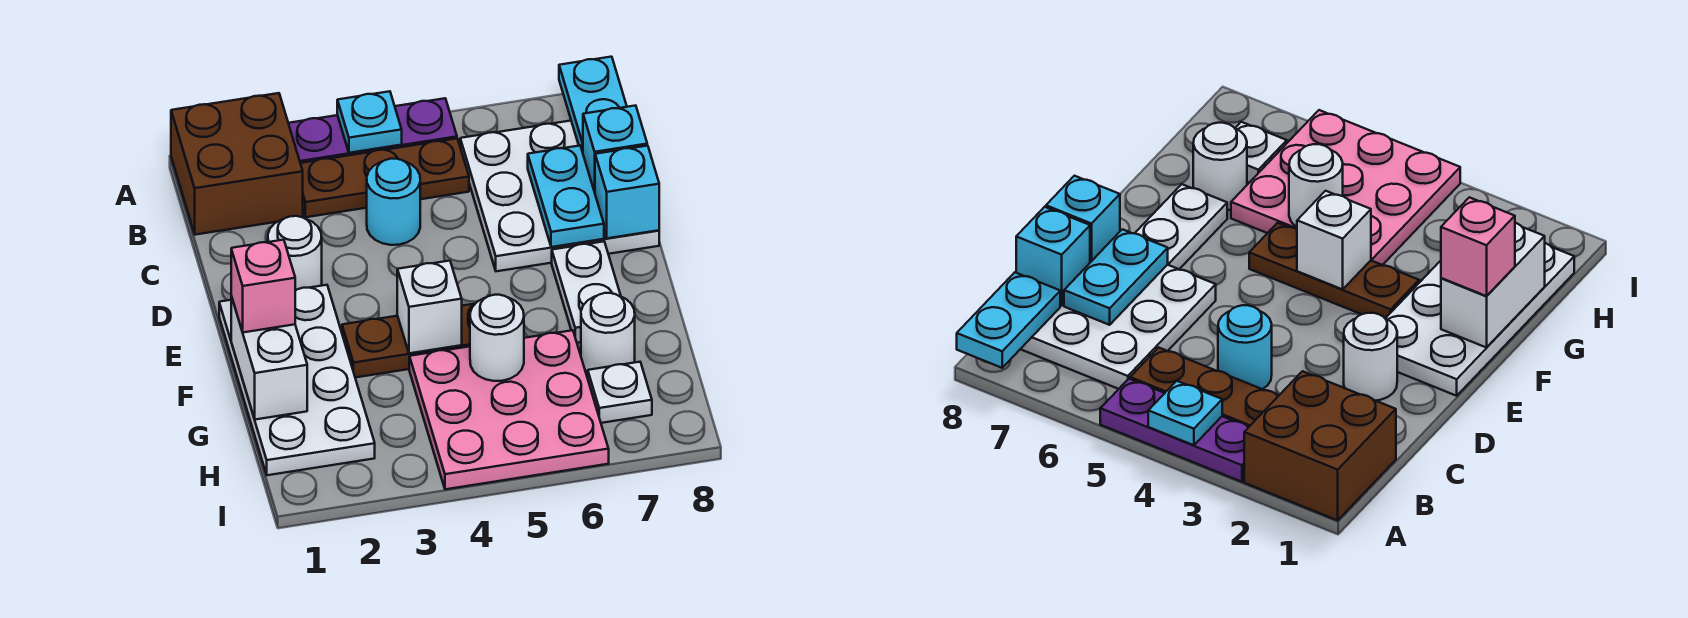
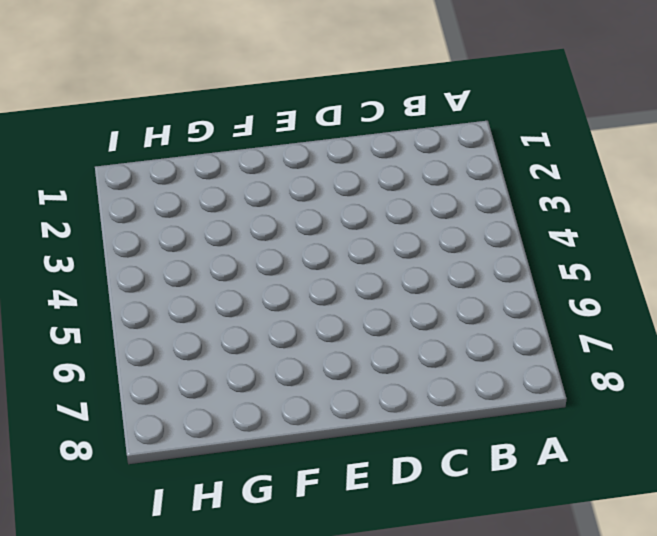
none -> brown 2x2 brick [171,93,303,235]
none -> purple 1x3 plate [288,98,457,163]
none -> brown 1x3 plate [300,139,469,217]

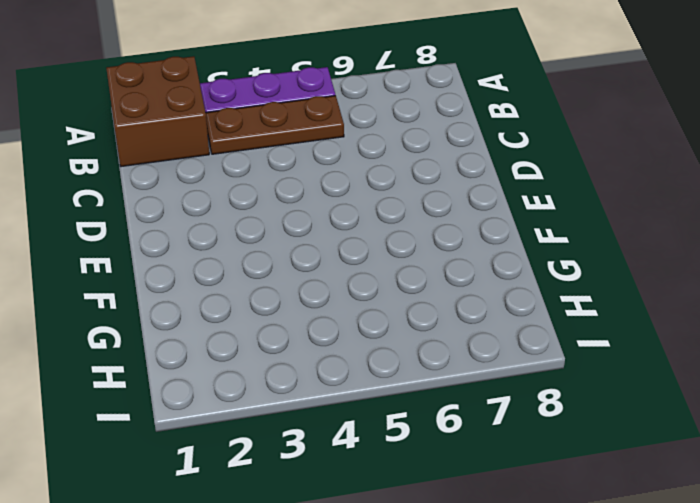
none -> white 3x3 plate [460,121,659,271]
none -> cyan 1x1 round brick [367,159,420,245]
none -> white 1x1 round brick [268,216,322,290]

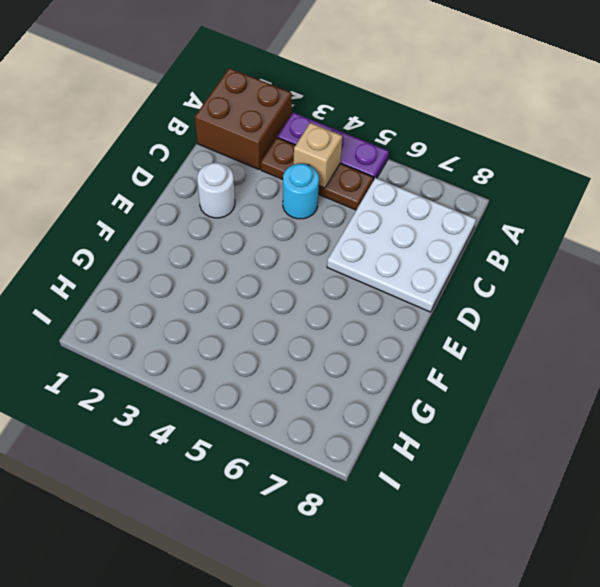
tan 1x1 brick [294,123,342,188] -> none
none -> white 2x4 plate [219,285,375,475]
none -> white 1x2 plate [552,241,621,343]
none -> brown 1x3 plate [342,304,475,378]

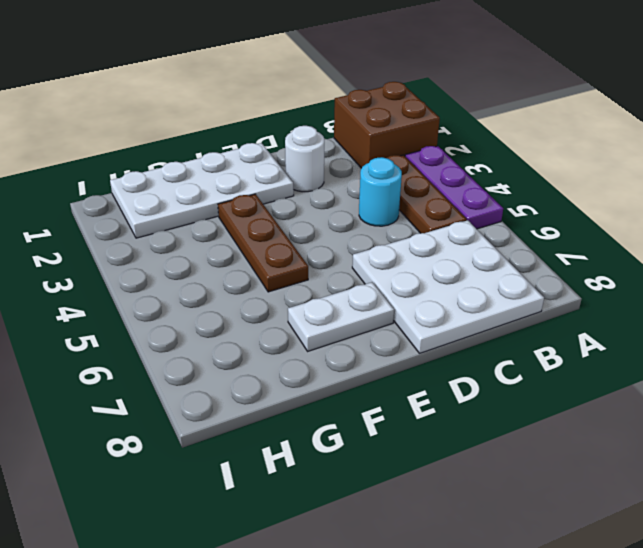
none -> pink 3x3 plate [409,330,609,489]
none -> white 1x1 round brick [581,293,635,372]
none -> white 1x1 plate [588,362,652,423]

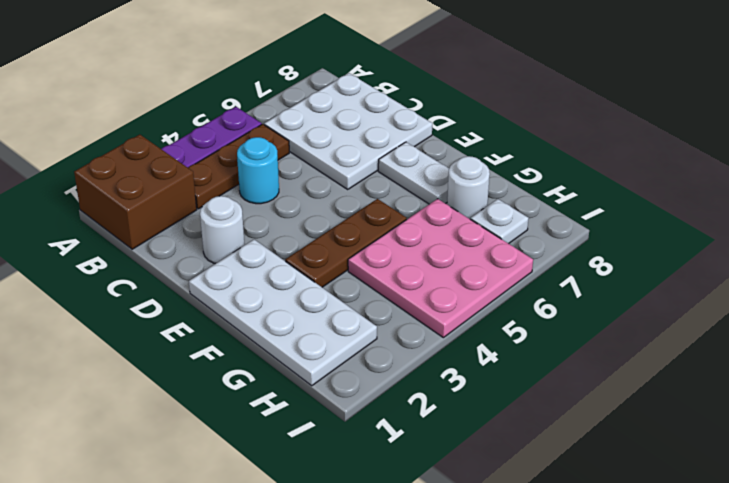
none -> cyan 1x1 plate [337,91,402,153]
none -> cyan 1x2 plate [559,57,627,152]
none -> cyan 1x2 plate [528,146,604,247]

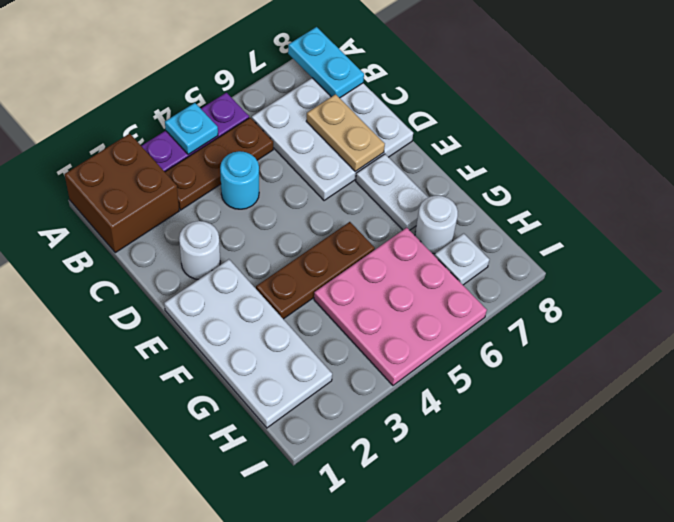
tan 1x2 plate [306,94,385,171] -> cyan 1x2 plate [528,146,604,247]
none -> cyan 1x1 brick [583,106,647,192]
none -> cyan 1x1 brick [595,146,659,238]
none -> white 1x2 brick [231,296,307,420]

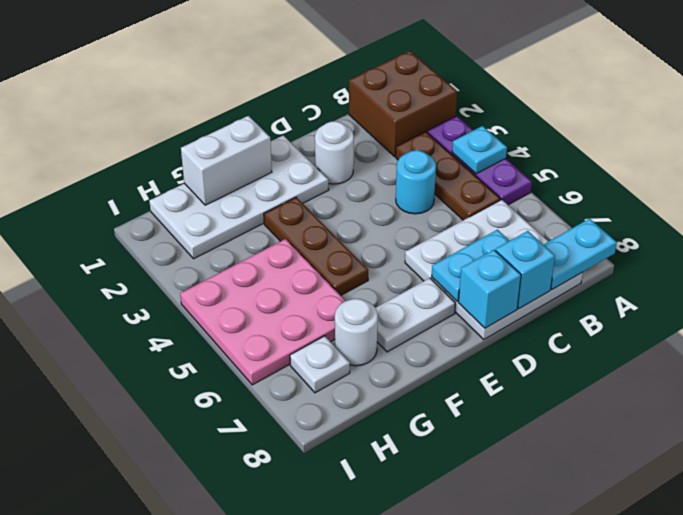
none -> white 1x1 brick [397,261,462,353]
none -> white 1x1 round brick [470,295,524,381]
none -> pink 1x1 brick [231,240,295,332]

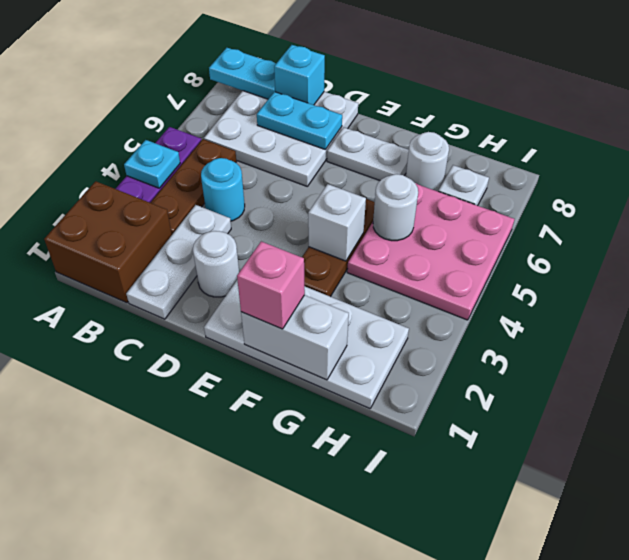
white 1x3 plate [126,205,231,319] -> none
none -> cyan 1x1 brick [595,146,659,238]

